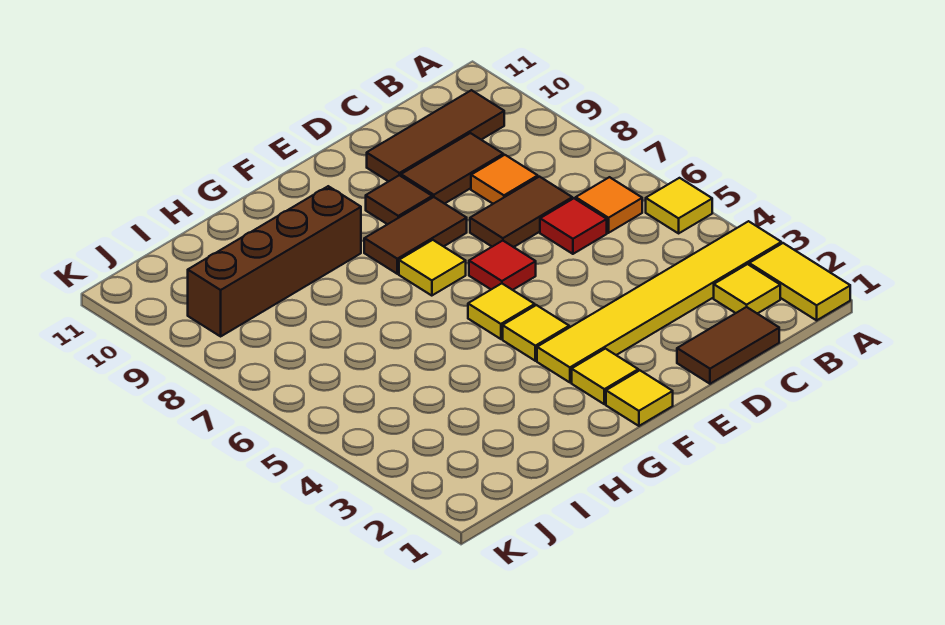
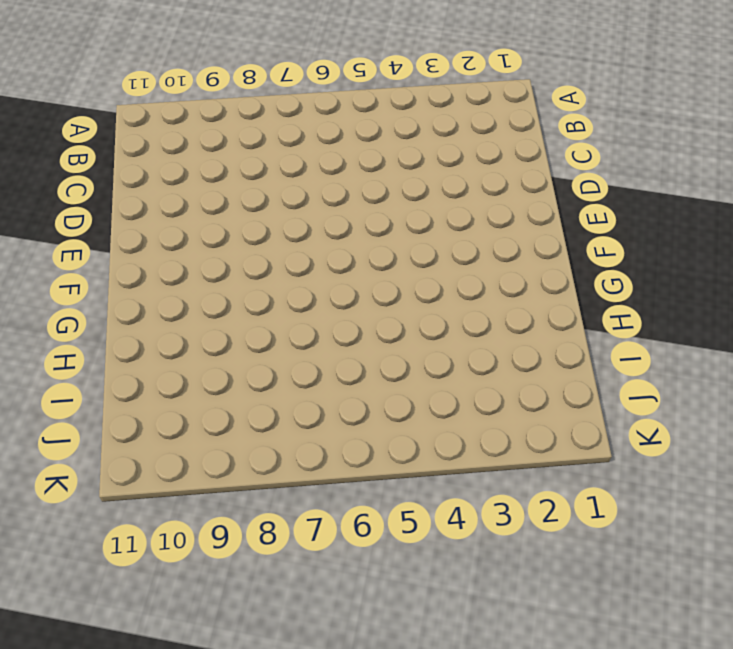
none -> yellow 1x2 tile [749,243,850,320]
none -> yellow 1x6 tile [537,221,781,382]
none -> yellow 1x1 tile [646,178,712,233]

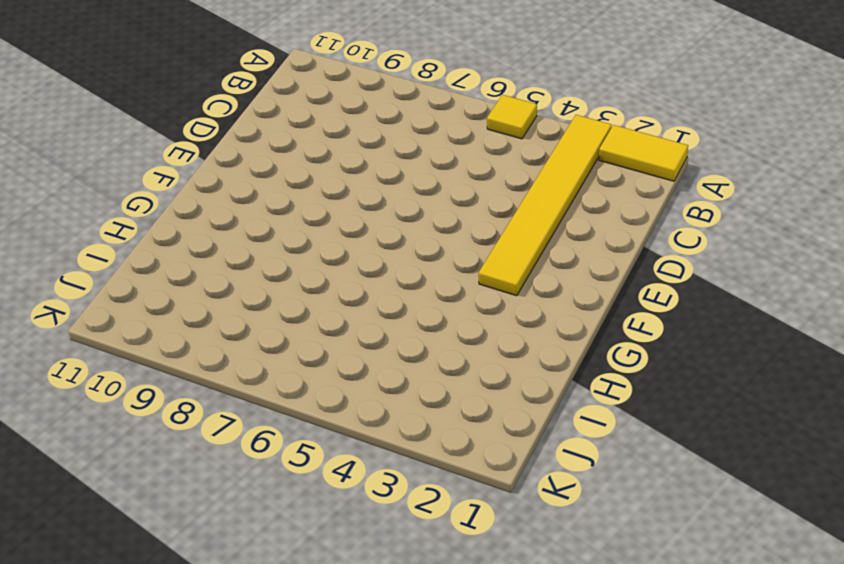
none -> yellow 1x1 tile [714,264,780,314]
none -> orange 1x1 tile [576,177,642,233]
none -> brown 1x3 tile [367,90,504,181]

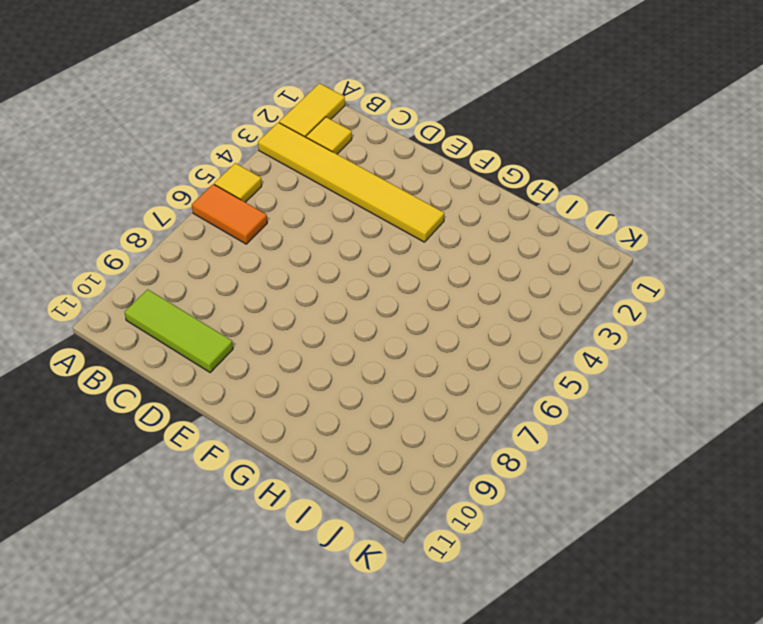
orange 1x2 tile [192,184,267,244] -> orange 1x1 tile [576,177,642,233]
lime 1x3 tile [125,289,233,372] -> brown 1x3 tile [367,90,504,181]
none -> brown 1x2 tile [677,307,779,384]
none -> red 1x1 tile [540,198,607,254]
none -> brown 1x2 tile [470,177,572,247]

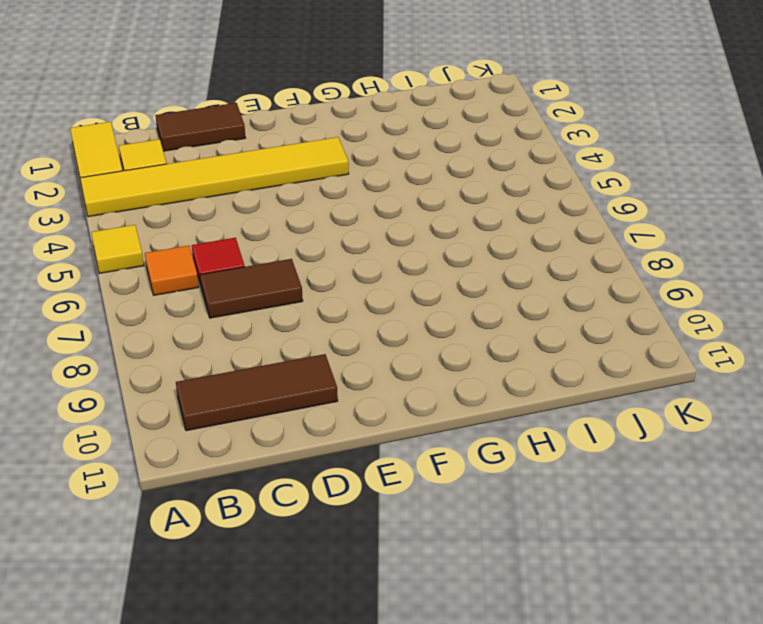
none -> orange 1x1 tile [471,155,538,204]
none -> brown 1x2 tile [401,133,503,204]
none -> red 1x1 tile [469,241,536,290]

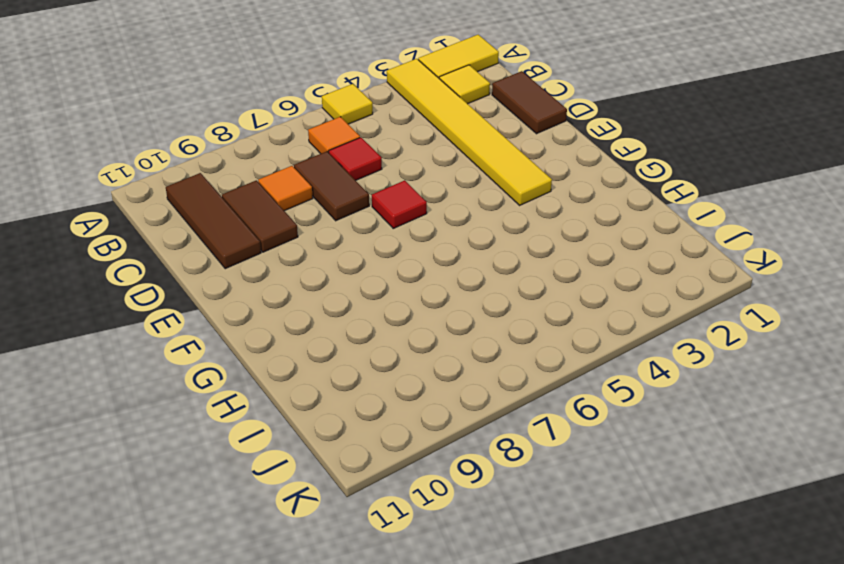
none -> brown 1x2 tile [364,197,467,274]
none -> brown 1x1 tile [366,175,432,224]
none -> yellow 1x1 tile [606,370,673,426]

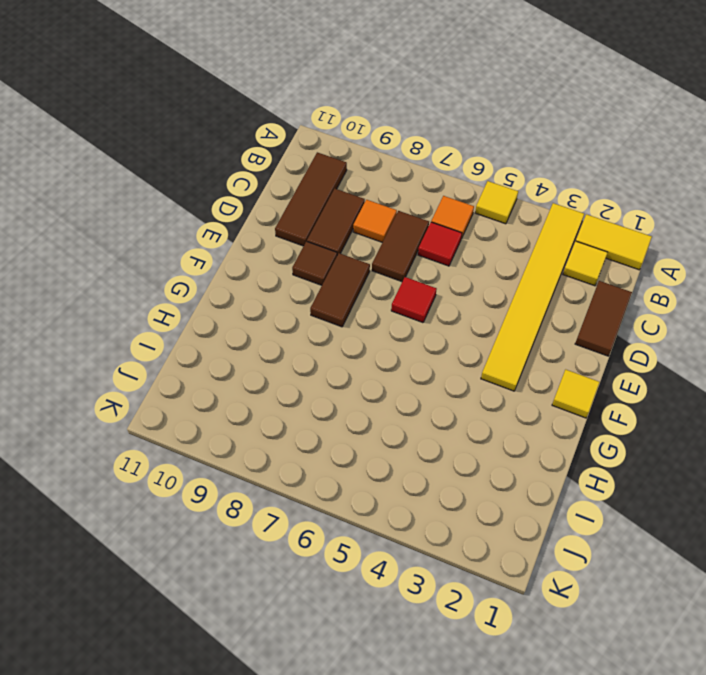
none -> yellow 1x1 tile [572,349,638,404]
none -> yellow 1x1 tile [503,305,569,361]
none -> yellow 1x1 tile [468,283,535,339]

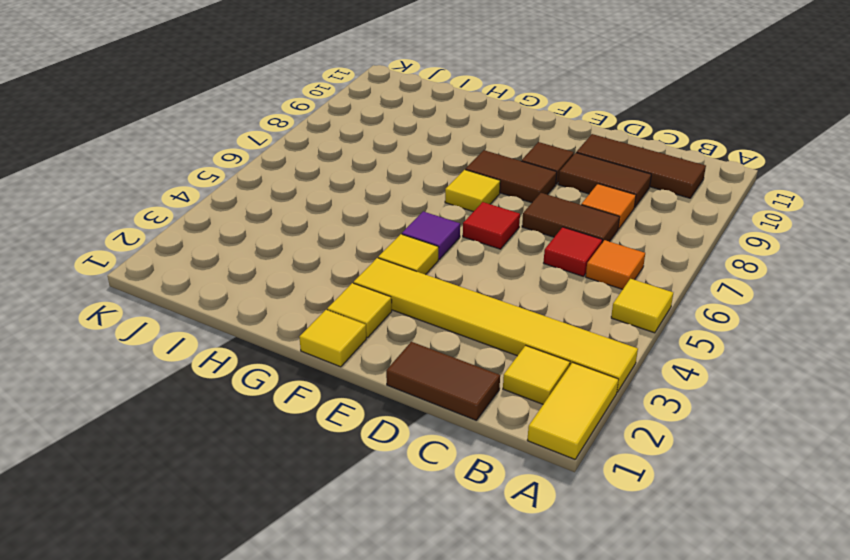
purple 1x1 tile [402,211,460,259] -> yellow 1x1 tile [468,283,535,339]
none -> brown 1x4 brick [188,186,361,336]

